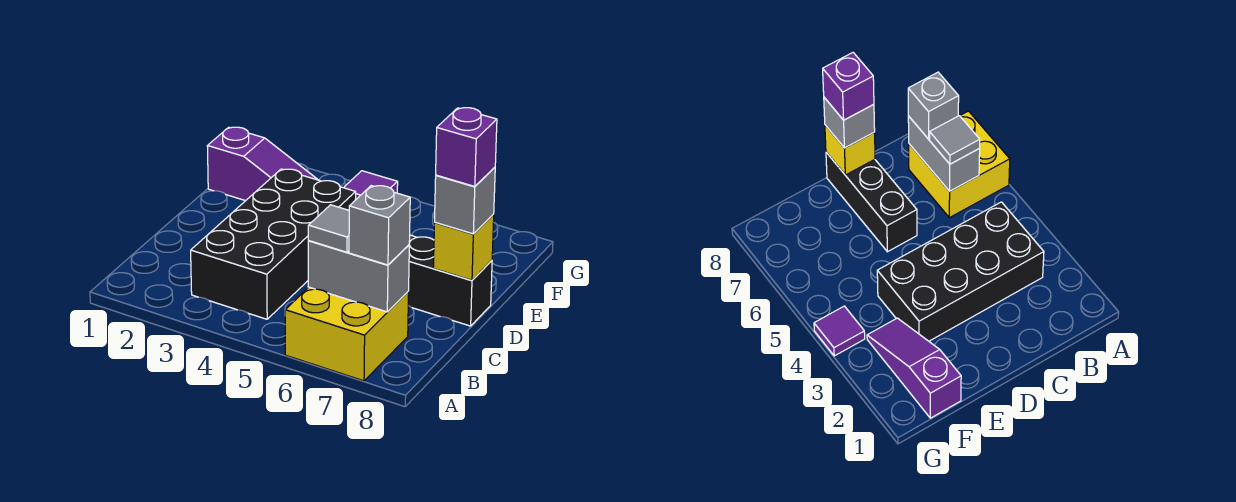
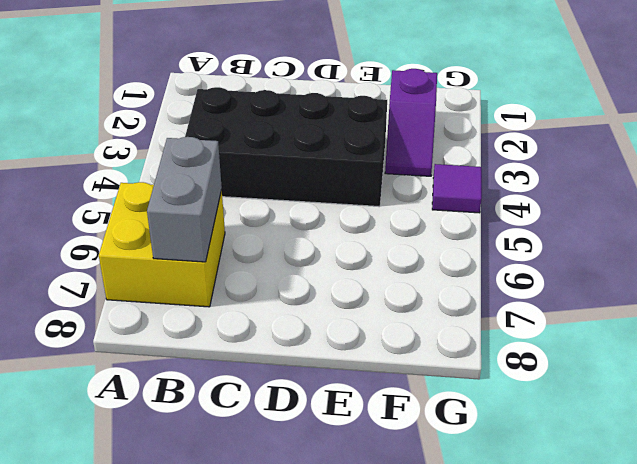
purple 1x2 slope [385,69,437,176] -> purple 1x3 slope [207,127,318,201]
none -> black 1x3 brick [408,235,492,326]
none -> yellow 1x1 brick [433,214,494,280]

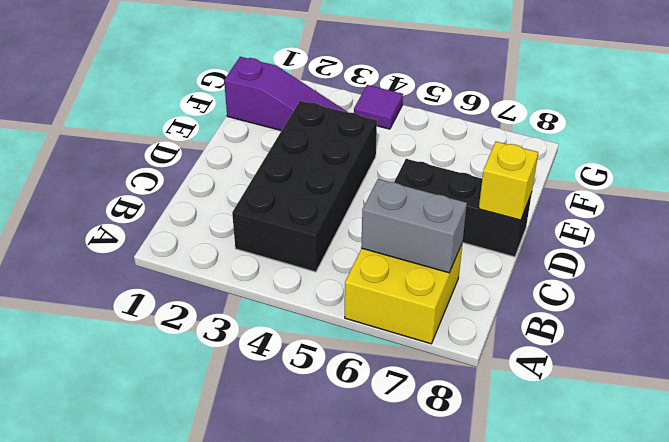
none -> grey 1x1 tile [308,205,349,252]
none -> grey 1x1 brick [349,186,410,265]

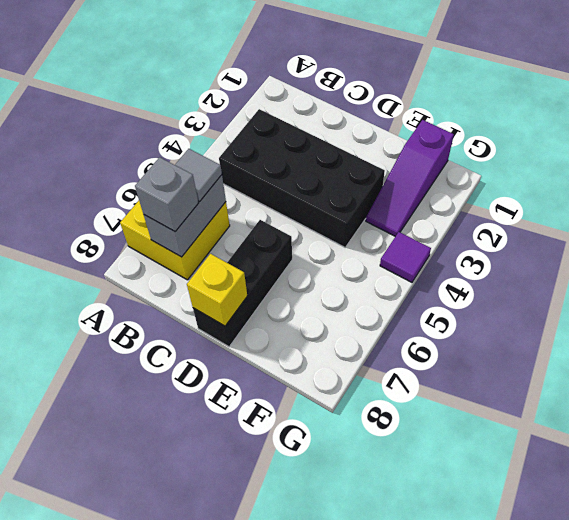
none -> grey 1x1 brick [435,167,495,234]
none -> purple 1x1 brick [436,108,497,187]

